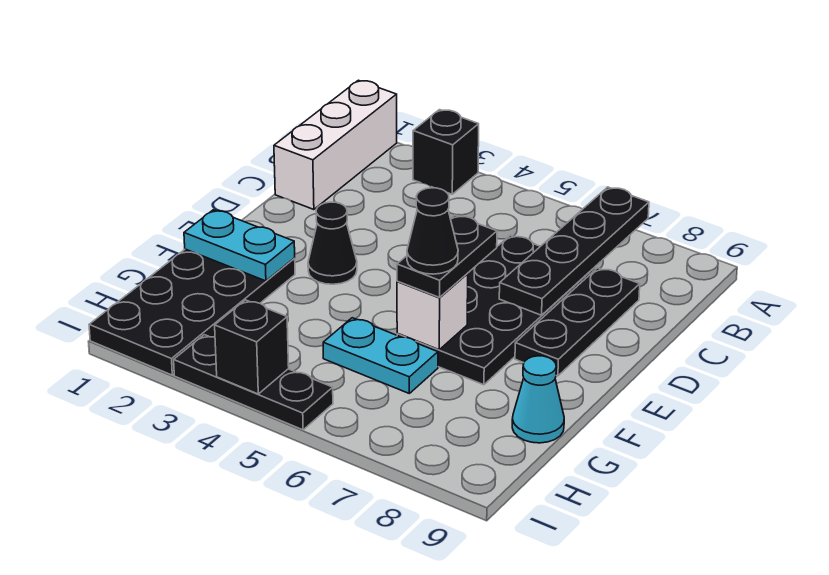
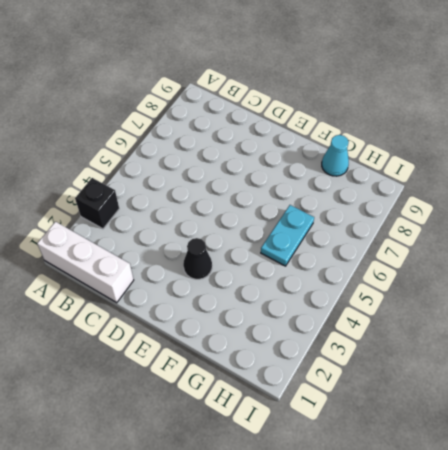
none -> black 2x4 plate [397,235,595,385]
none -> black 1x3 plate [515,268,640,376]
none -> black 2x4 plate [89,249,295,375]

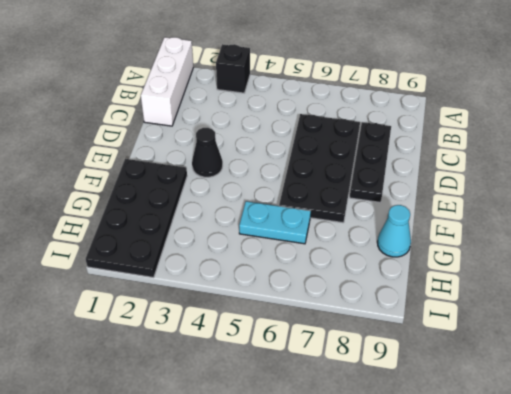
none -> black 1x3 plate [174,335,333,430]
none -> black 1x4 plate [499,187,649,315]
none -> cyan 1x2 plate [184,210,295,281]

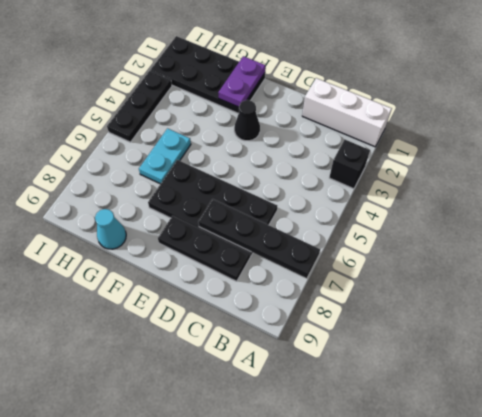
purple 1x2 plate [218,56,265,107] -> cyan 1x2 plate [184,210,295,281]
none -> white 1x1 brick [397,274,468,350]
none -> black 1x1 brick [215,300,289,394]
none -> black 1x2 plate [397,215,497,297]

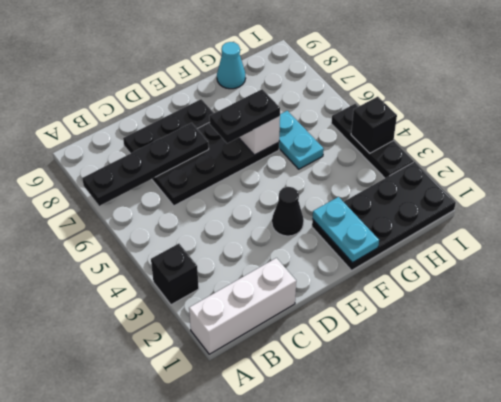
none -> black 1x1 cone [407,188,458,274]

